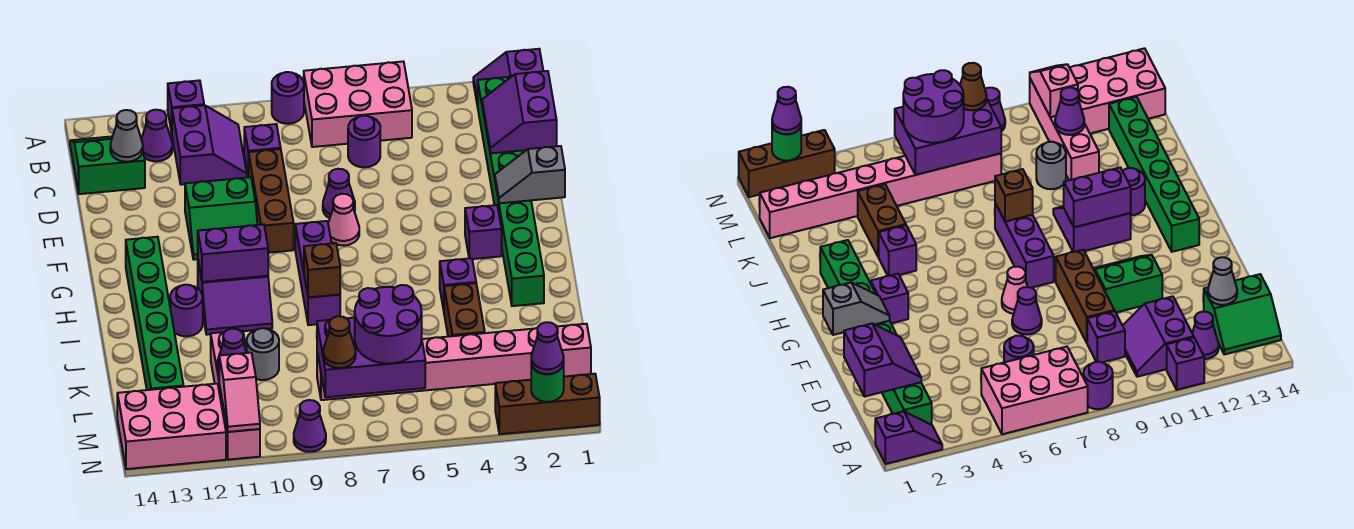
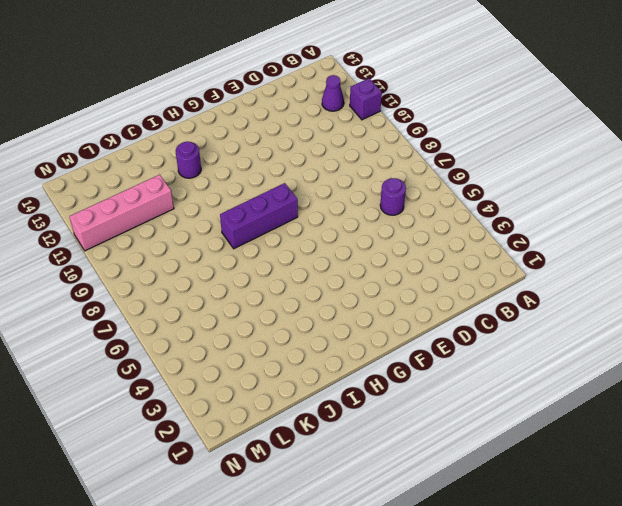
none -> purple 1x2 slope [473,49,543,106]
none -> pink 2x3 brick [304,62,412,147]
none -> purple 1x1 round brick [272,72,304,124]
none -> green 1x8 brick [478,77,544,306]

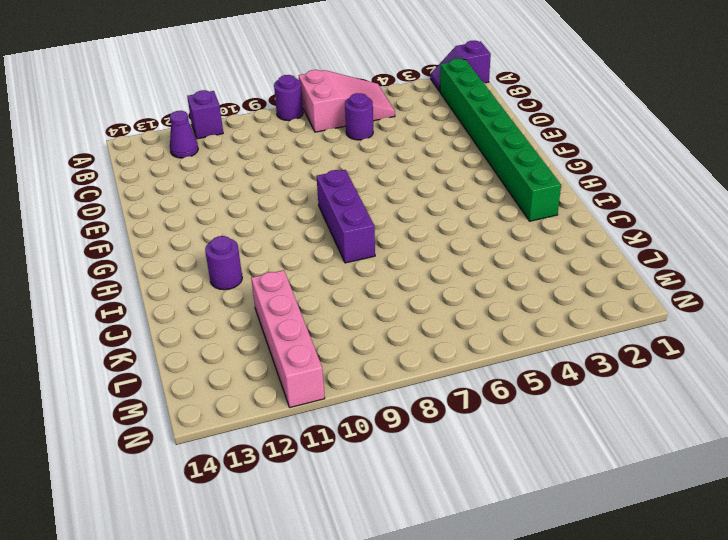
pink 2x3 slope [299,70,395,132] -> pink 2x3 brick [304,62,412,147]
none -> purple 2x2 slope [172,105,247,185]
none -> green 2x2 slope [70,136,145,194]
none -> purple 1x1 brick [244,124,281,177]
none -> brown 1x3 brick [249,149,294,253]

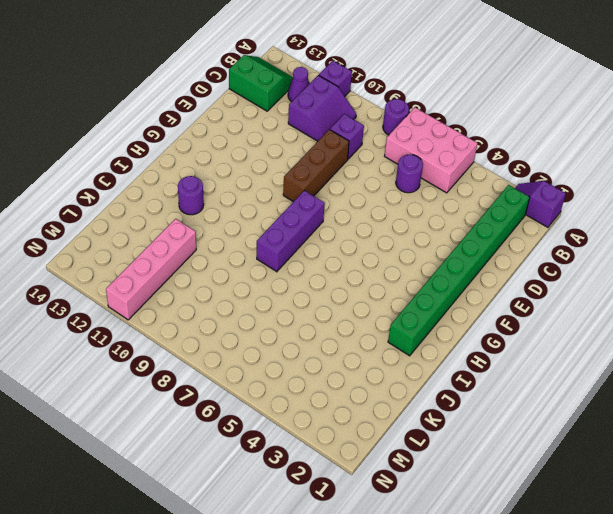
none -> purple 1x1 cone [323,169,355,218]
none -> green 2x2 slope [185,177,257,260]
none -> pink 1x1 cone [328,194,359,246]
none -> purple 1x1 brick [465,205,502,259]

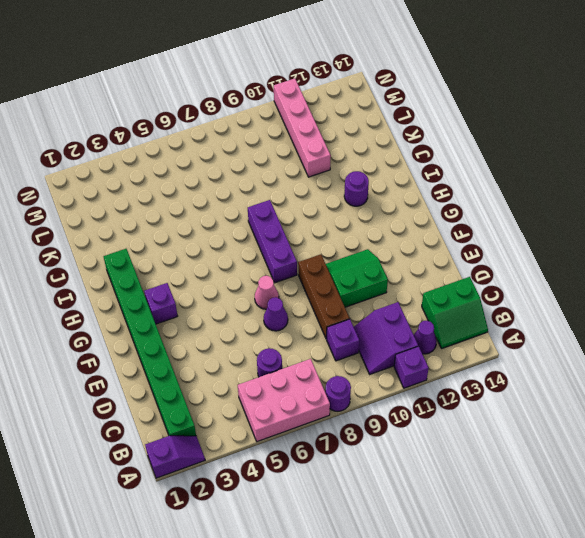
none -> green 1x6 brick [126,237,184,390]
none -> purple 2x2 slope [198,262,272,335]
none -> purple 1x1 brick [440,258,476,310]
none -> brown 1x2 brick [444,283,485,337]

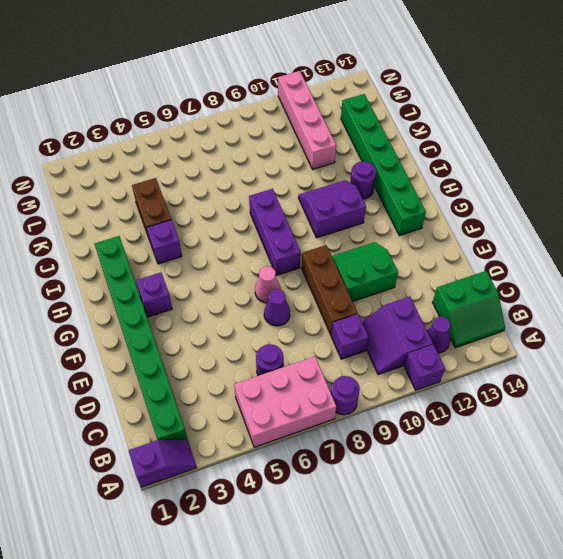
none -> grey 1x1 round brick [247,328,279,380]
none -> pink 1x8 brick [317,324,591,400]
none -> pink 2x3 brick [117,384,226,469]
none -> brown 1x3 brick [495,374,600,434]

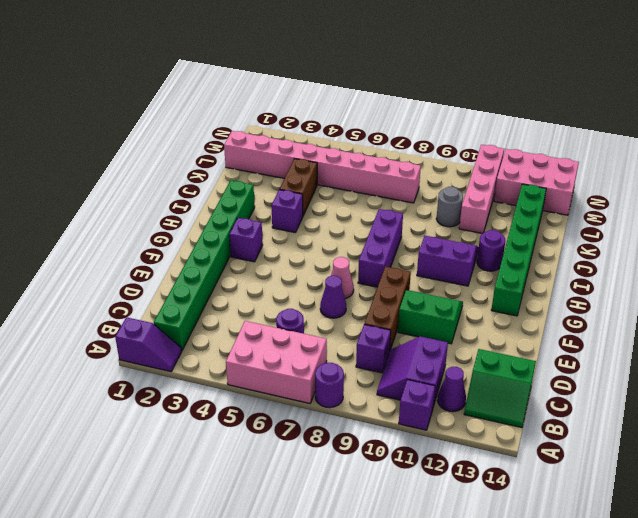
none -> brown 1x3 brick [495,374,600,434]
none -> purple 1x1 cone [294,400,326,452]
none -> purple 2x2 slope [482,71,557,153]
none -> grey 1x1 cone [110,110,143,162]

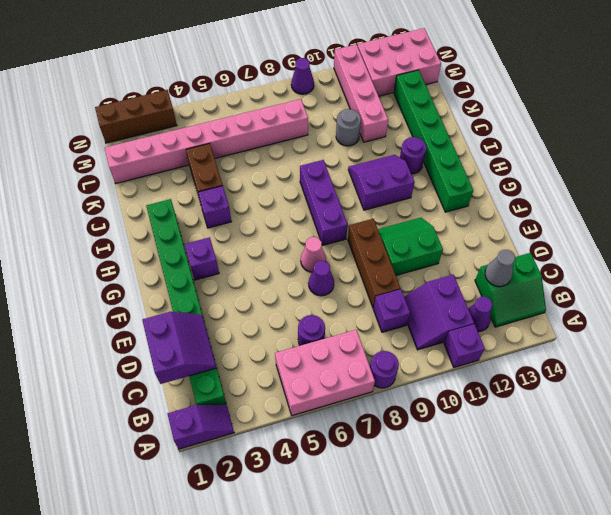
none -> grey 1x2 slope [495,146,565,203]
none -> purple 1x2 brick [198,224,268,282]
none -> brown 1x1 brick [304,243,340,297]
none -> purple 2x3 brick [317,318,425,397]

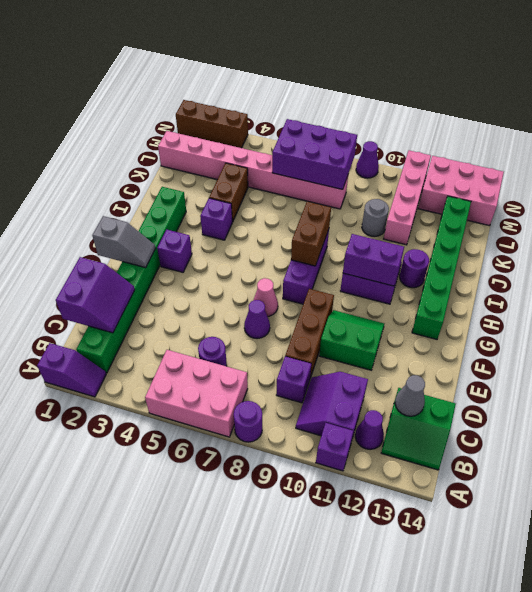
brown 1x2 brick [291,201,331,266] -> brown 1x1 brick [304,243,340,297]
none -> purple 1x1 cone [217,329,246,374]
none -> pink 1x2 slope [219,353,260,432]
none -> green 1x1 round brick [531,363,564,402]
none -> purple 2x2 round brick [355,285,422,363]

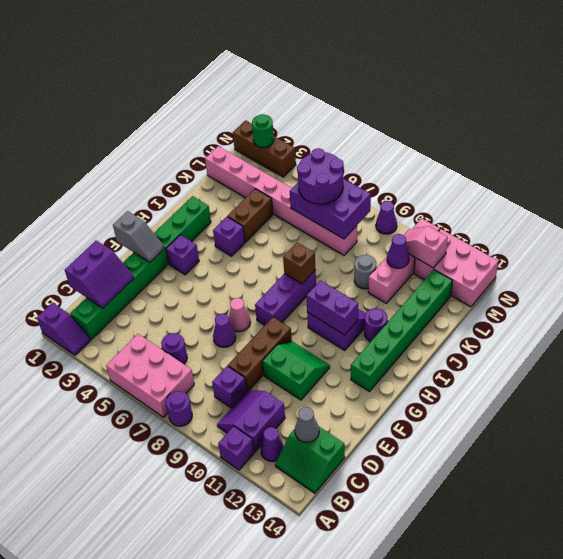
pink 1x2 slope [404,226,448,268] -> pink 1x2 slope turned to [219,353,260,432]
none -> brown 1x1 cone [323,316,356,368]
none -> purple 1x1 cone [531,322,564,374]

